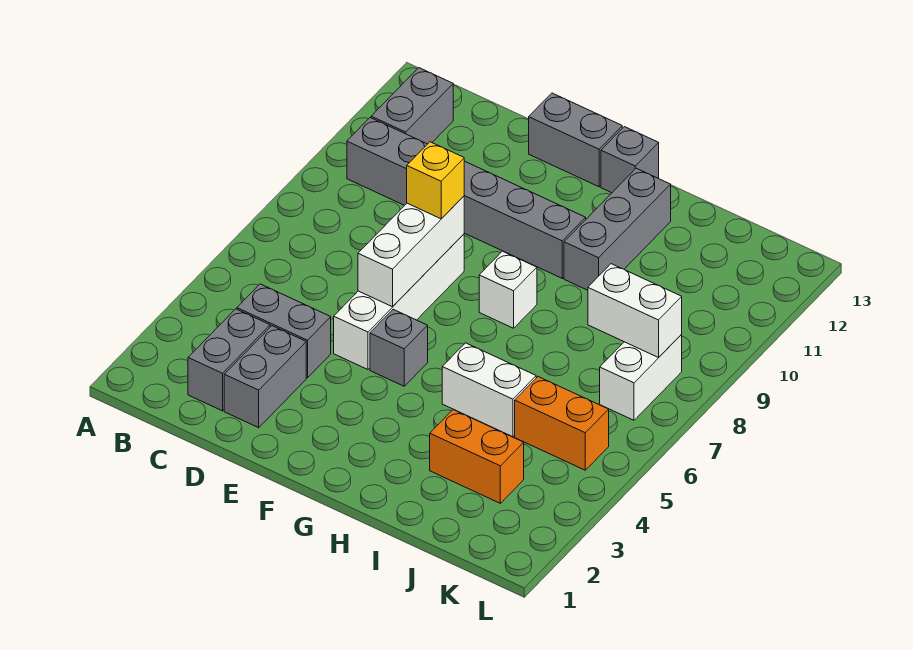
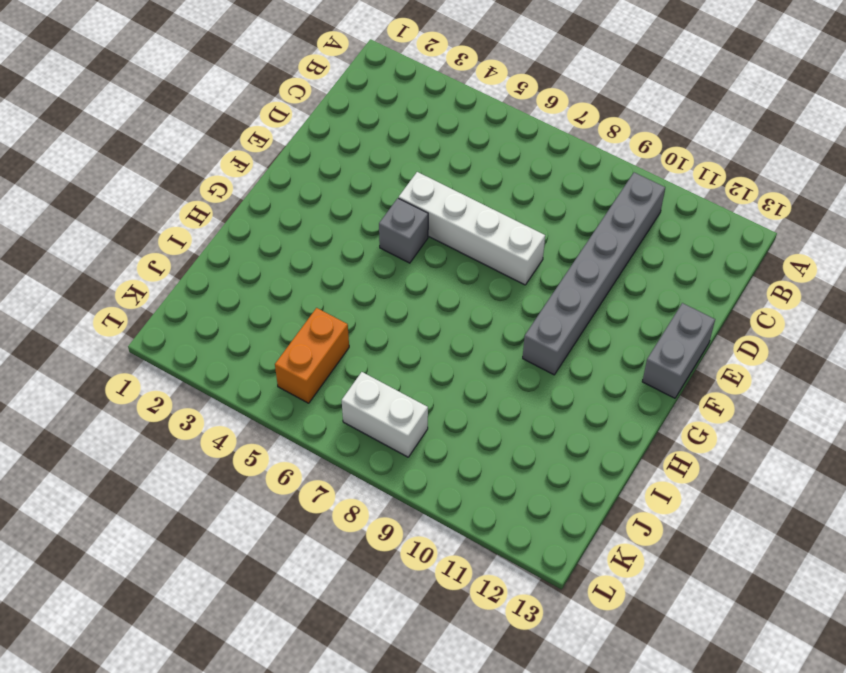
none -> grey 1x2 brick [371,68,453,144]
none -> grey 1x2 brick [188,309,270,411]
none -> grey 1x2 brick [237,284,331,378]

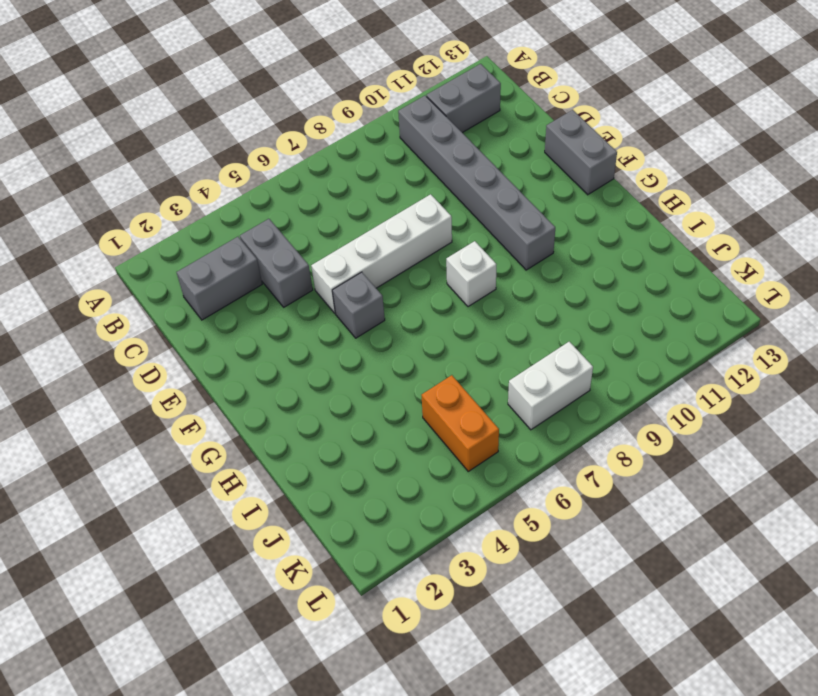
none -> grey 1x2 brick [224,326,306,428]
none -> grey 1x1 brick [601,127,659,193]
none -> white 1x2 brick [442,343,536,437]

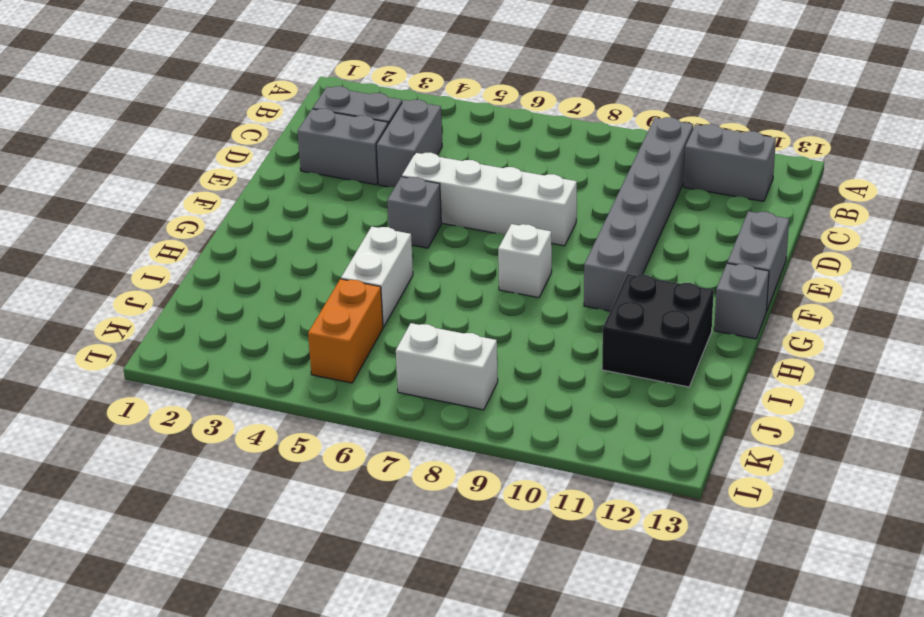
black 2x2 brick [602,274,714,387] -> grey 1x3 brick [564,168,671,290]
none -> orange 1x2 brick [430,410,524,503]
none -> white 1x3 brick [358,196,464,307]
none -> white 1x2 brick [588,264,682,358]

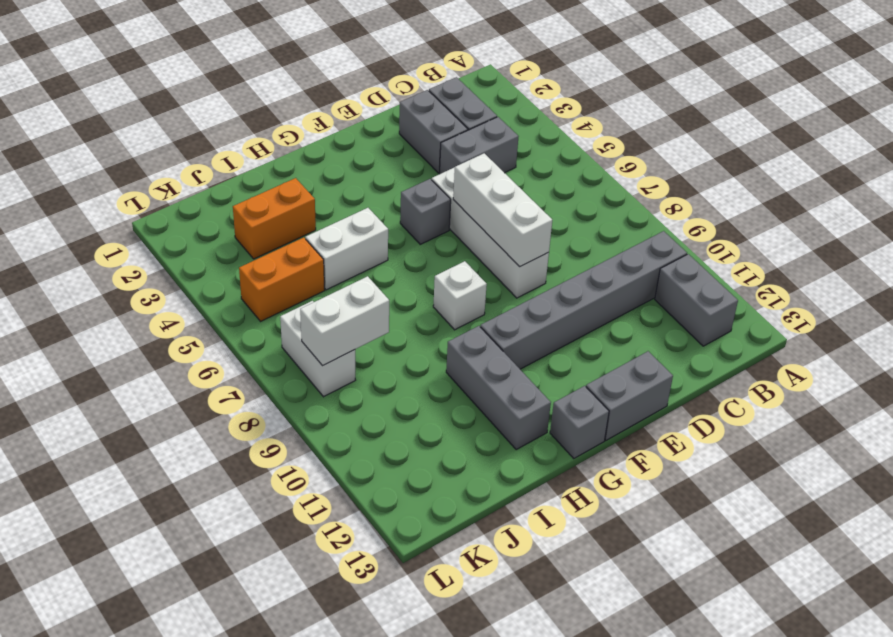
none -> yellow 1x1 brick [407,142,464,219]

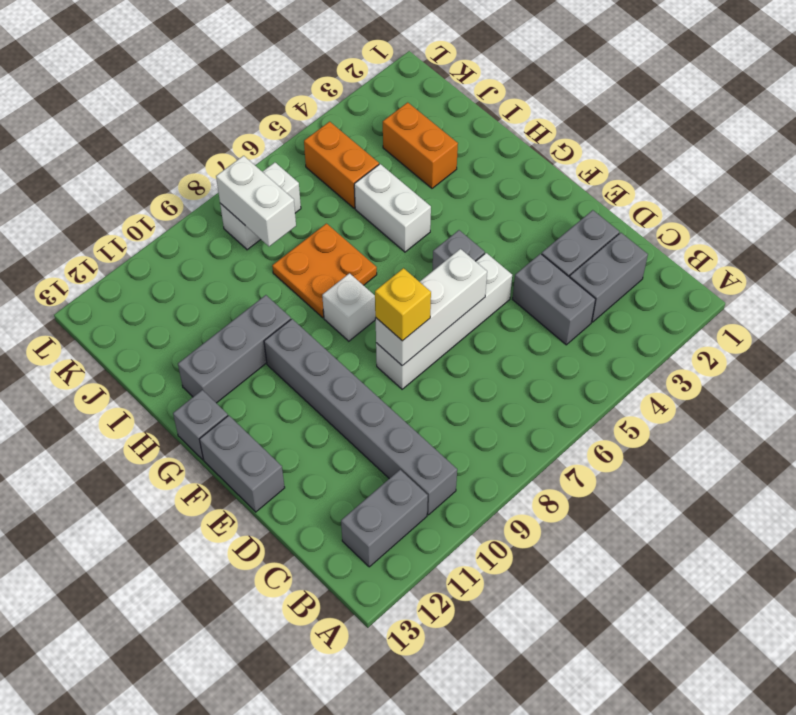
orange 2x2 plate [272,224,377,318] -> none

